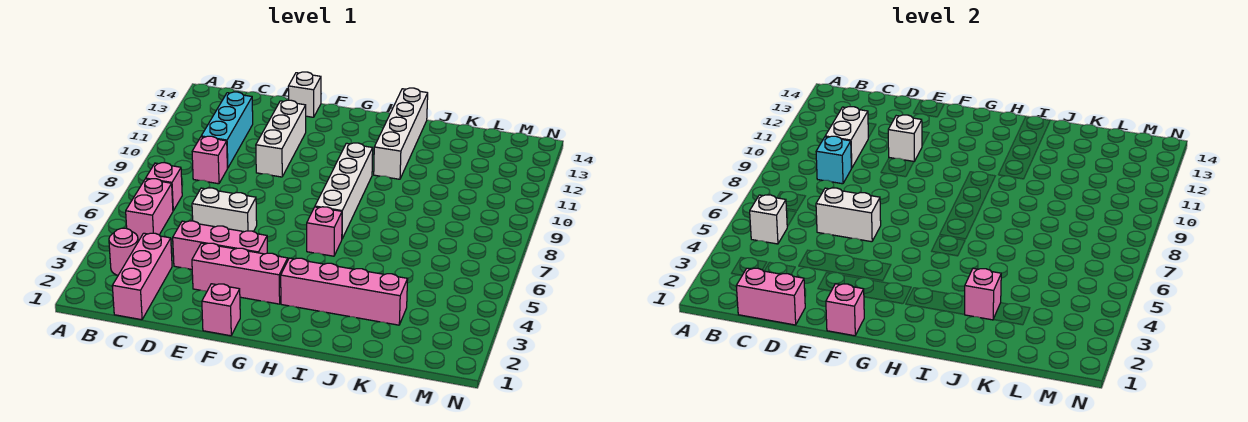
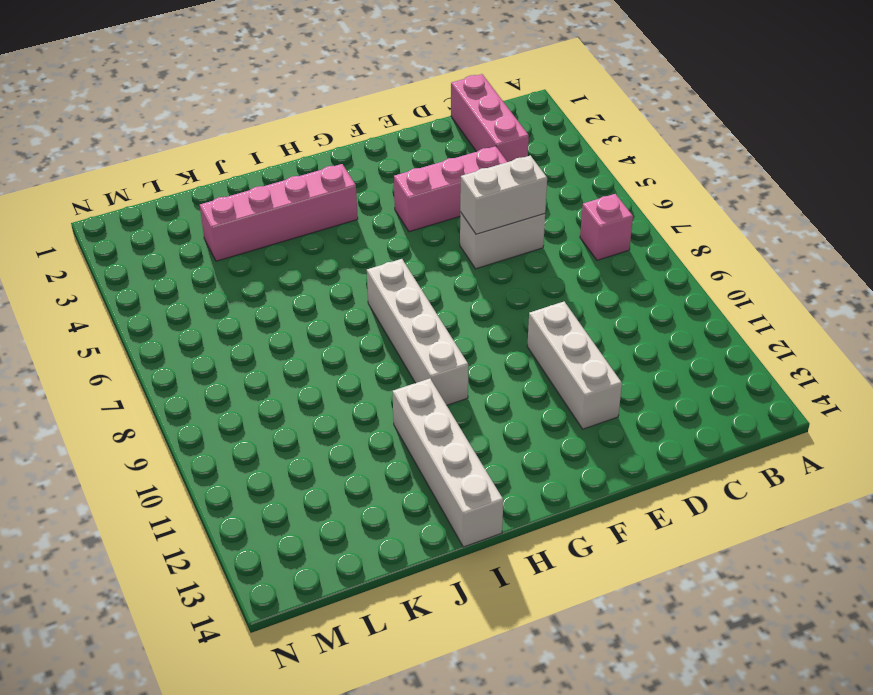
none -> pink 1x1 round brick [109,228,138,275]
none -> pink 1x2 brick [126,179,173,241]
none -> pink 1x1 brick [192,136,227,184]

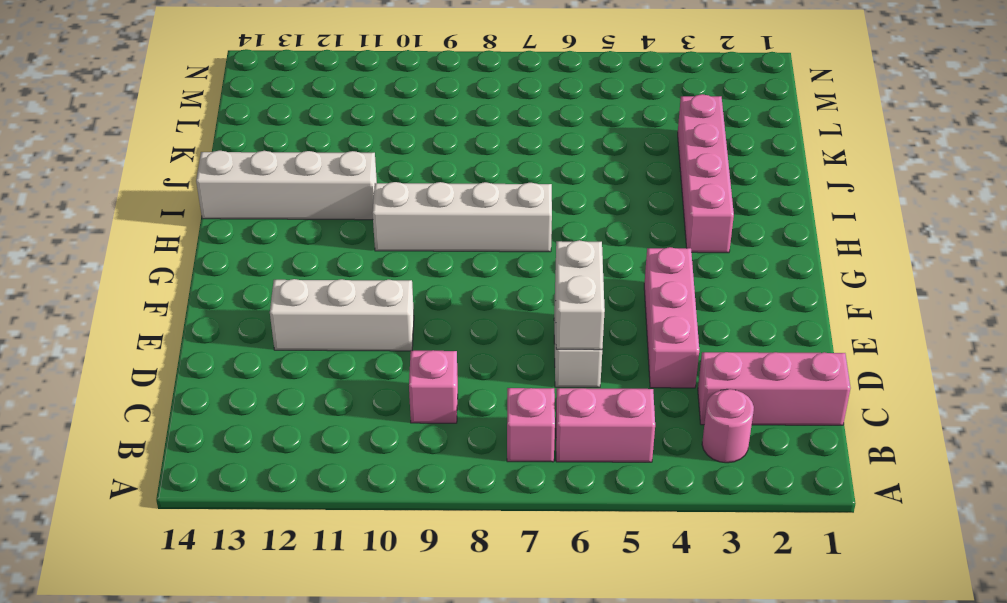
none -> cyan 1x3 brick [201,92,253,168]
none -> pink 1x3 brick [192,243,288,304]
none -> white 1x1 brick [288,72,321,117]

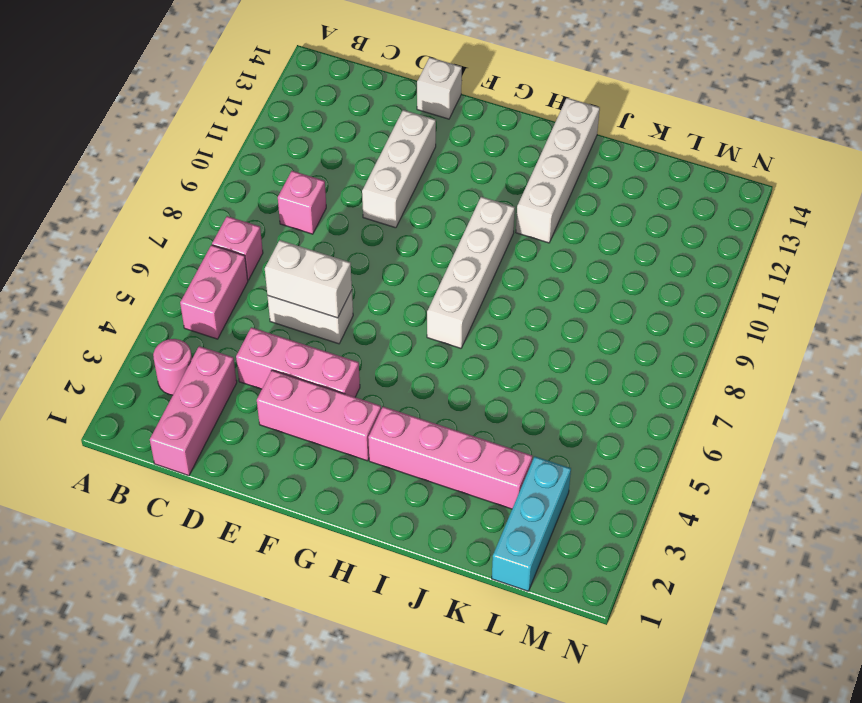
cyan 1x3 brick [492,456,571,591] -> cyan 1x3 brick moved to [201,92,253,168]
none -> pink 1x1 brick [202,284,240,336]
none -> pink 1x1 brick [307,207,342,256]
none -> white 1x1 brick [750,195,787,244]

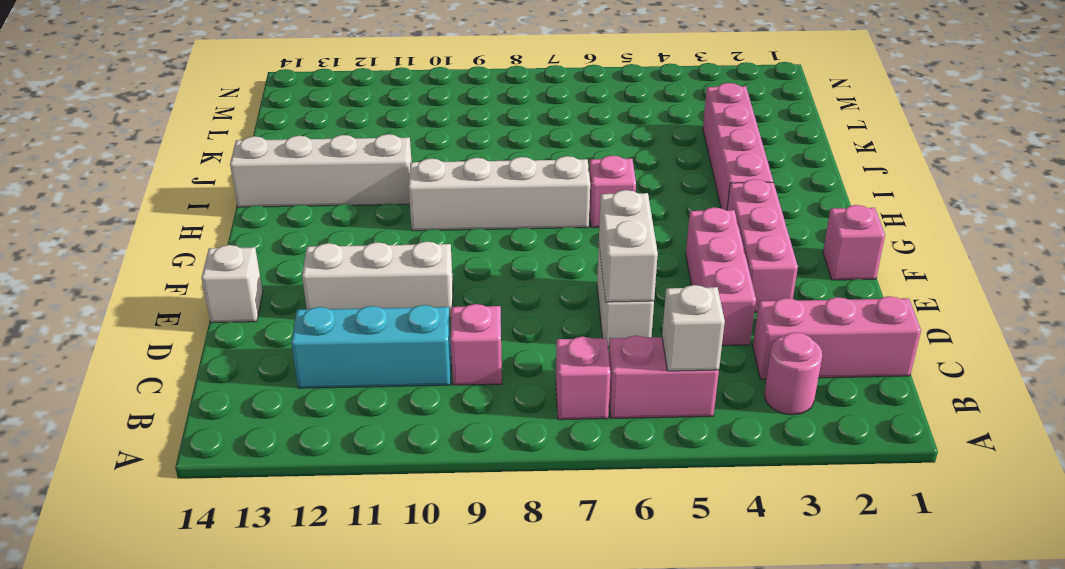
none -> pink 1x2 brick [736,268,805,325]
none -> cyan 1x1 brick [816,136,851,184]
none -> white 1x2 brick [825,107,868,168]

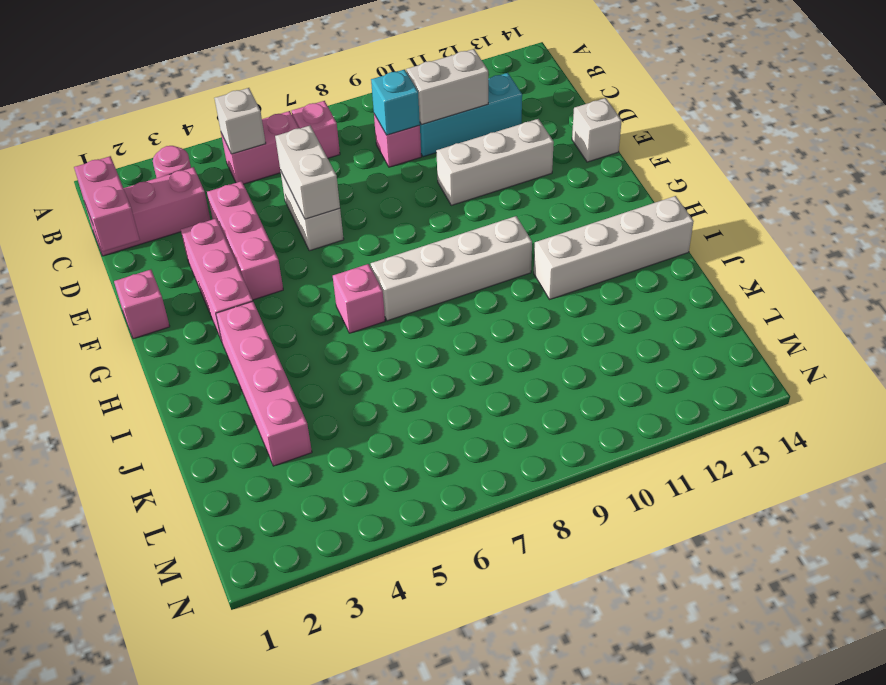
none -> white 1x1 brick [888,115,922,161]
none -> pink 1x1 brick [826,284,864,336]
none -> pink 1x1 brick [964,268,1001,320]

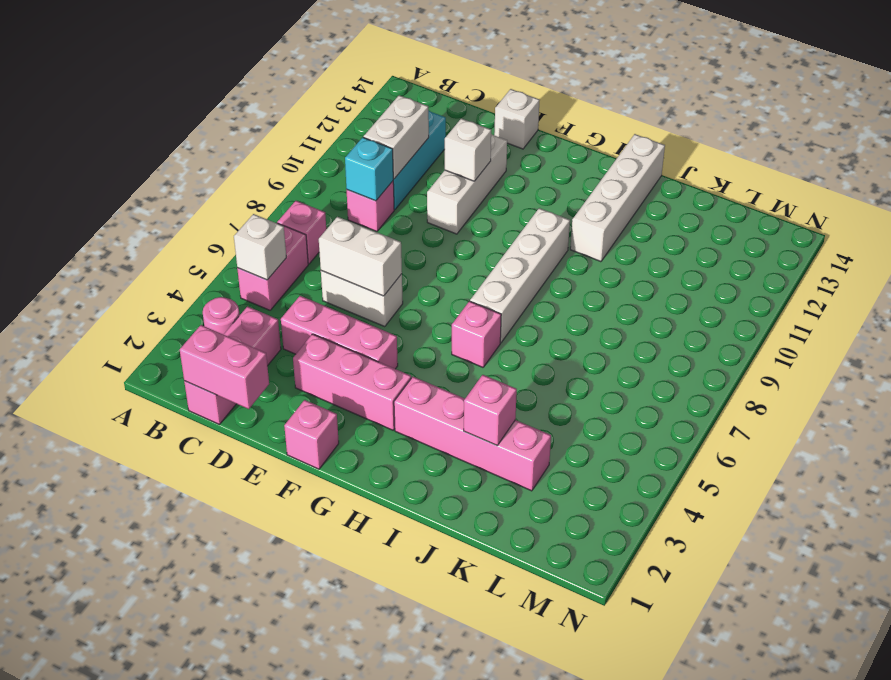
none -> pink 1x1 brick [826,284,864,336]

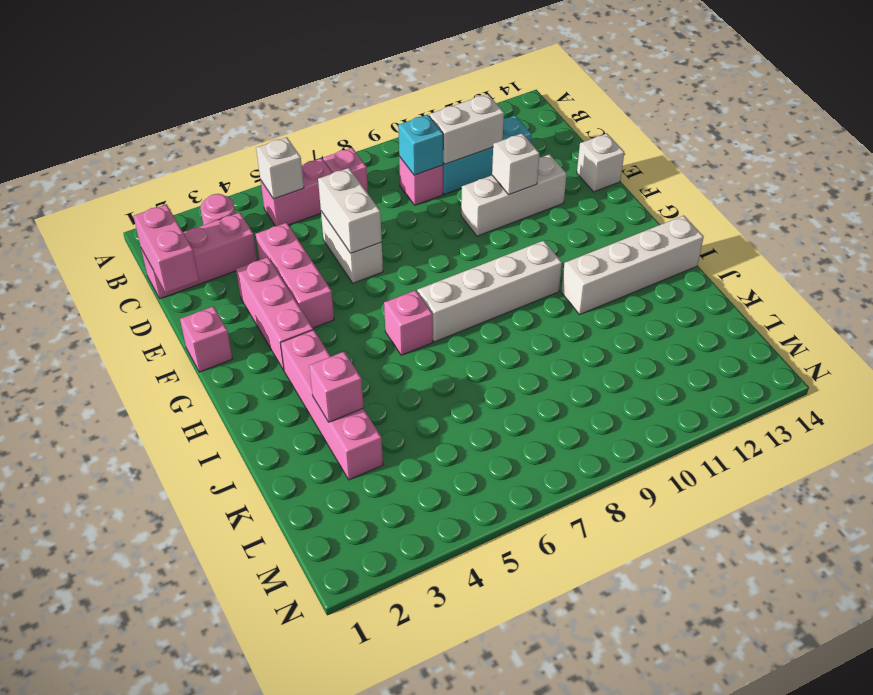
none -> pink 1x1 brick [826,284,864,336]

